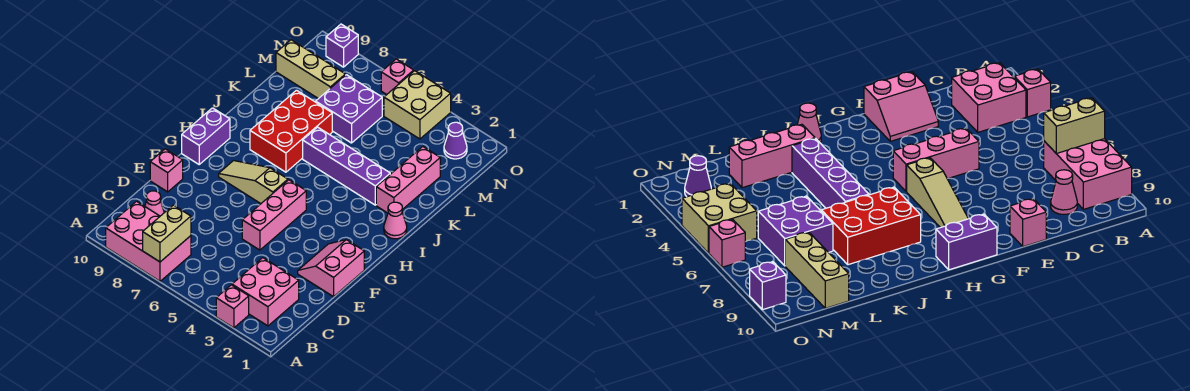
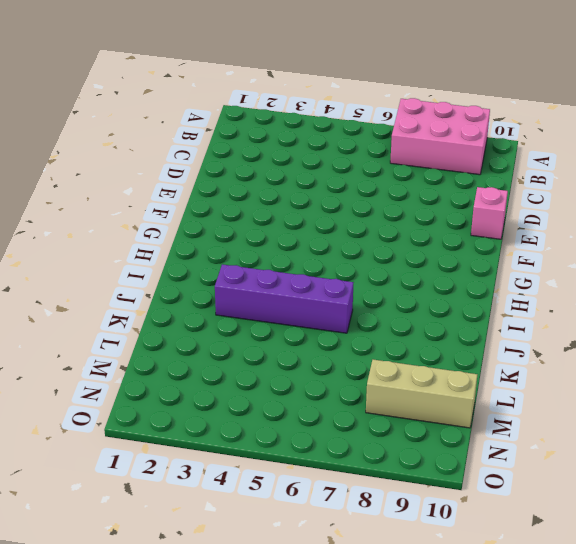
none -> pink 1x1 brick [216,285,249,328]
none -> pink 2x2 brick [232,258,299,326]
none -> pink 1x1 cone [145,191,164,216]

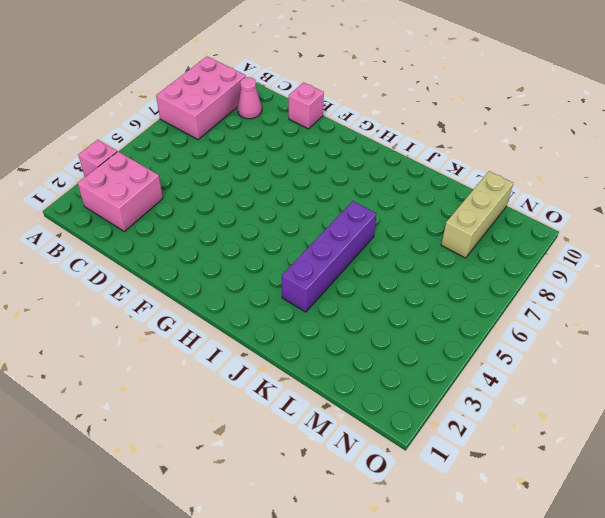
none -> pink 2x2 slope [298,240,364,297]
none -> pink 1x3 brick [242,180,306,250]
none -> tan 1x3 slope [219,161,288,204]

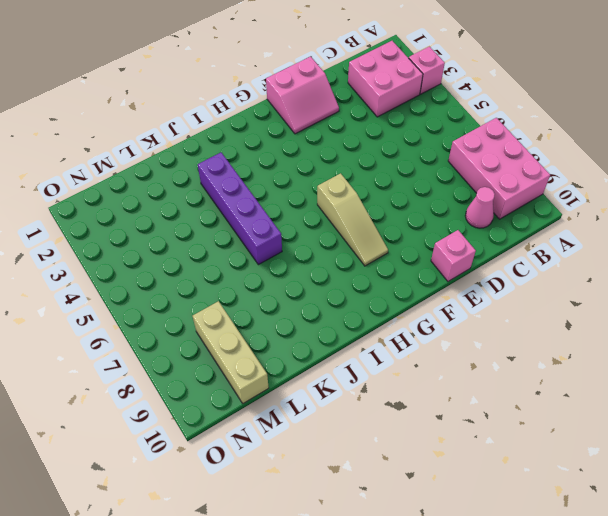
none -> pink 1x3 brick [242,180,306,250]
none -> purple 1x2 brick [182,108,230,164]
none -> pink 1x1 cone [384,202,407,239]

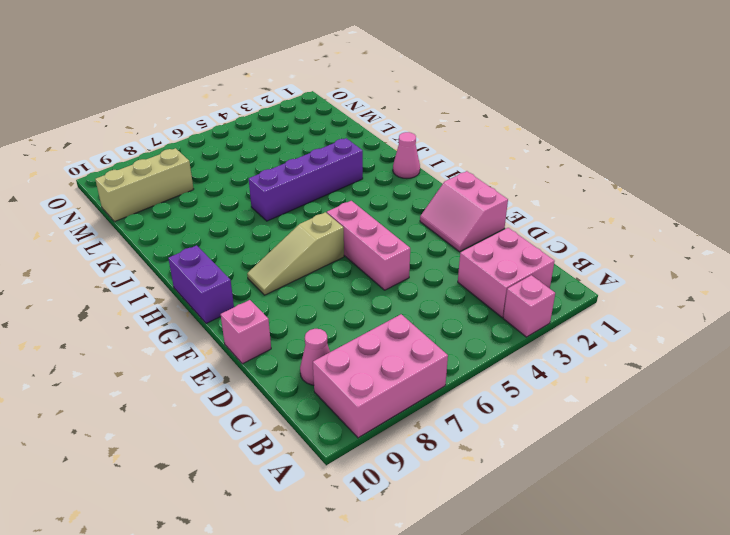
none -> red 2x3 brick [250,90,332,172]
none -> pink 1x3 brick [376,147,440,213]
none -> purple 2x2 brick [316,75,382,143]

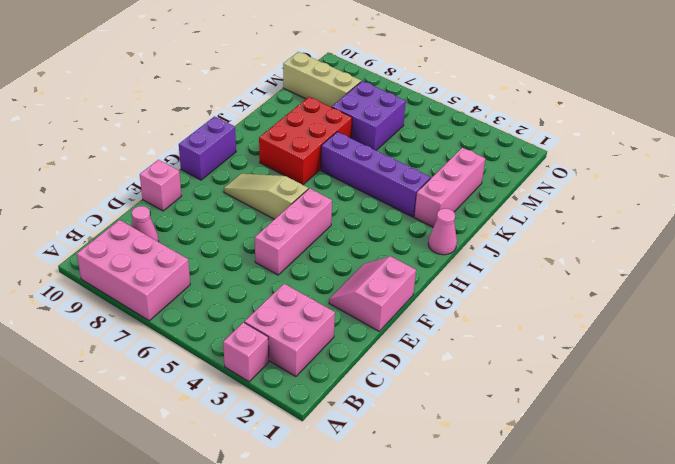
none -> purple 1x1 cone [444,122,467,159]
none -> tan 2x2 brick [384,71,451,139]
none -> pink 1x1 brick [381,59,414,95]

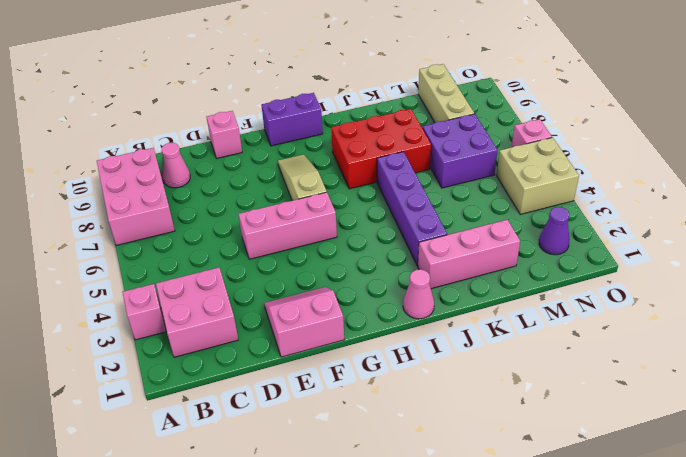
none -> purple 1x1 brick [326,24,358,67]
none -> tan 1x2 brick [143,205,191,262]

